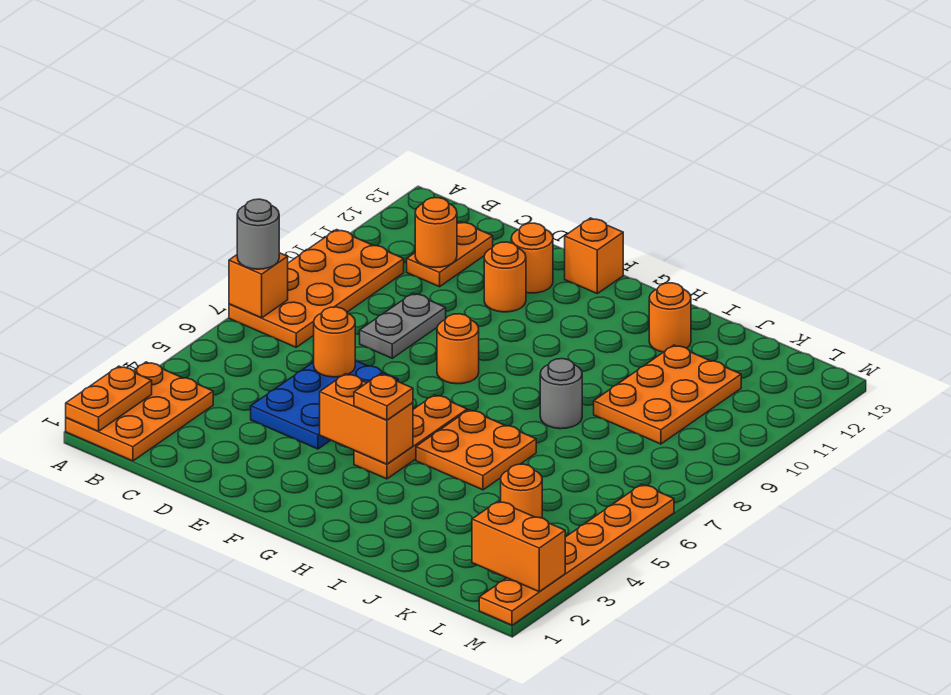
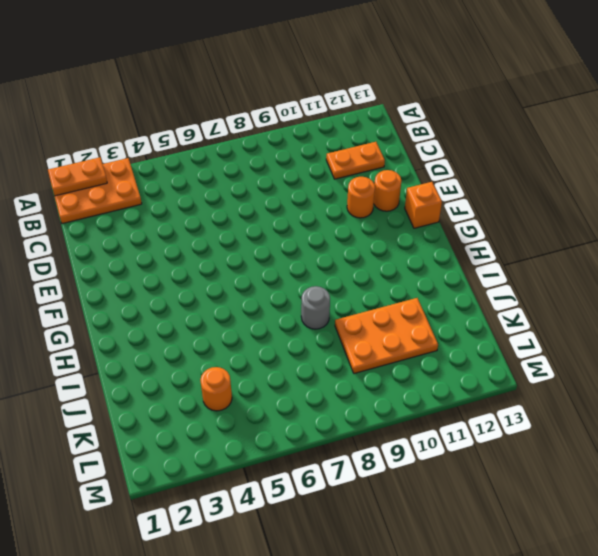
none -> orange 2x4 plate [229,230,404,347]
none -> blue 2x3 plate [251,361,398,449]
none -> grey 1x2 plate [360,293,446,358]

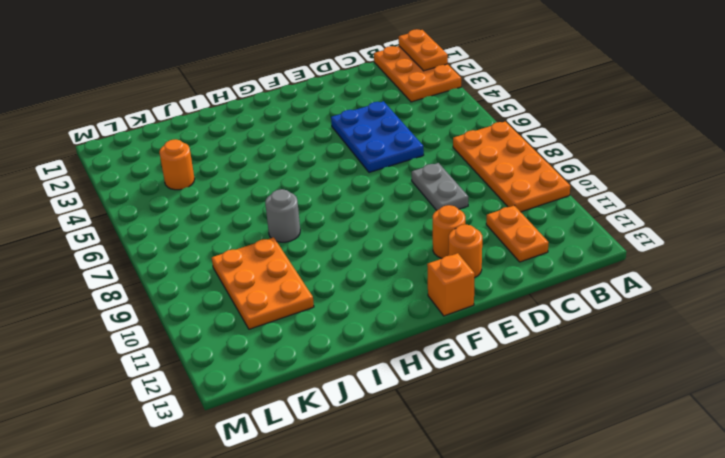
none -> orange 1x1 round brick [437,314,479,384]
none -> orange 1x3 plate [354,395,467,479]
none -> orange 2x2 plate [416,410,536,490]

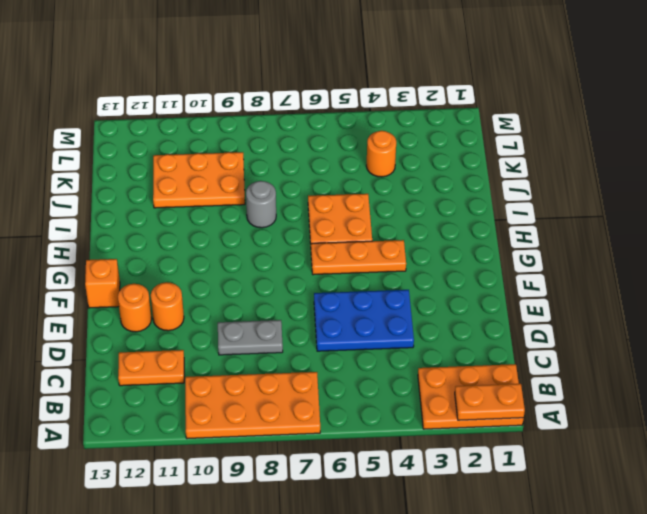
none -> orange 1x1 round brick [437,314,479,384]
none -> orange 1x1 round brick [649,283,691,352]
none -> orange 1x6 plate [479,484,674,625]

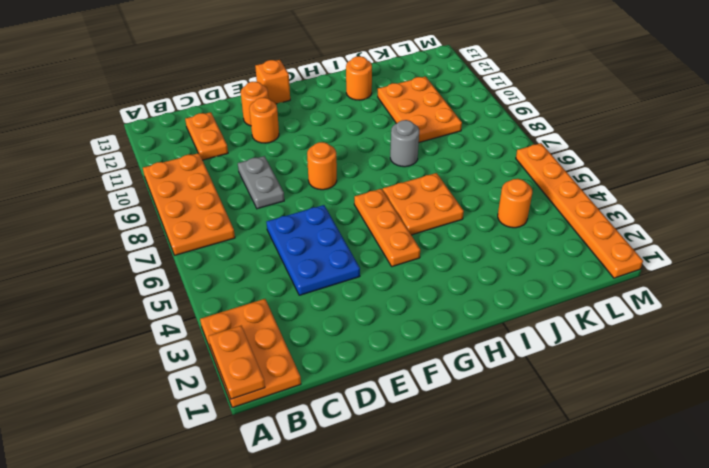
none -> orange 1x1 brick [229,253,288,318]
none -> orange 1x1 round brick [415,198,457,268]
none -> orange 1x1 round brick [314,307,356,377]

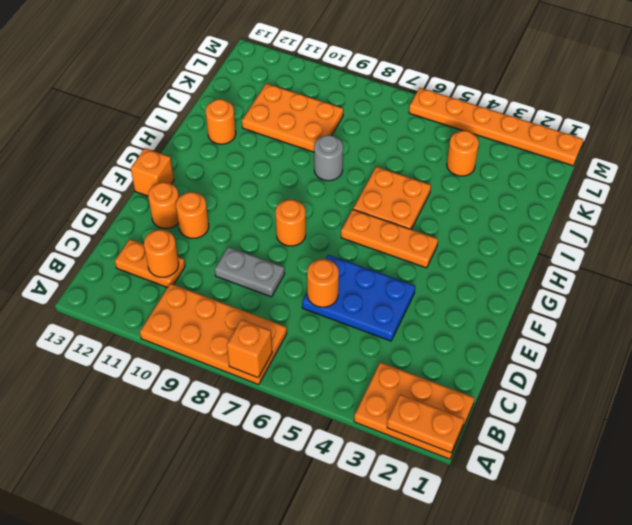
none -> orange 1x2 brick [320,374,413,464]
none -> orange 1x2 brick [472,501,565,592]
none -> grey 1x1 round brick [237,199,279,269]

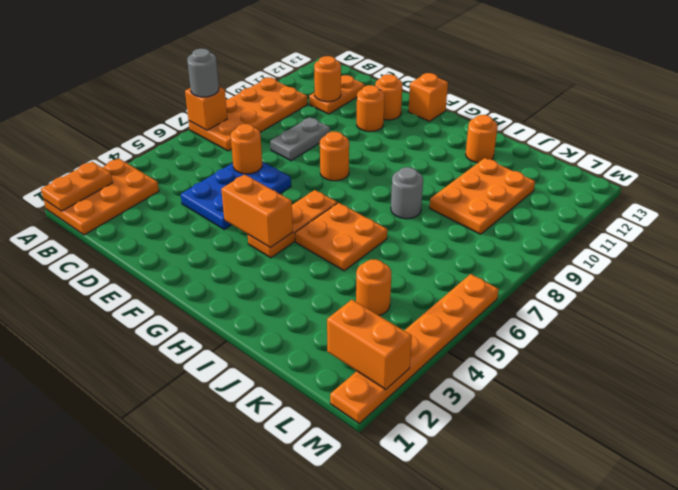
none -> orange 1x1 plate [354,374,413,420]

